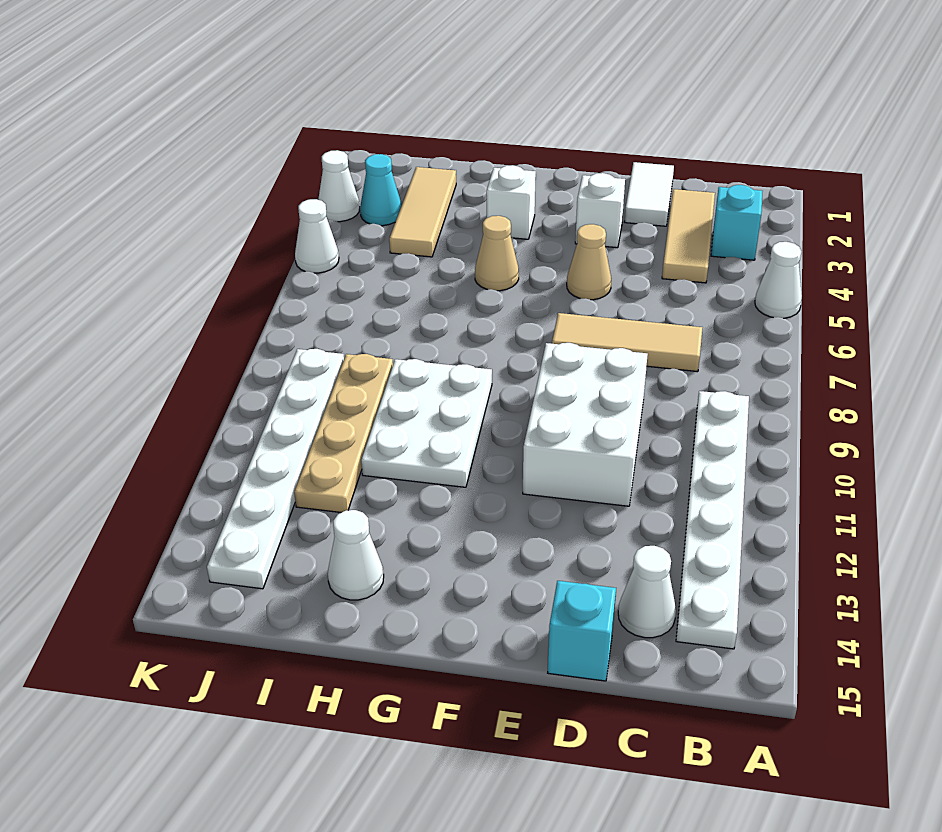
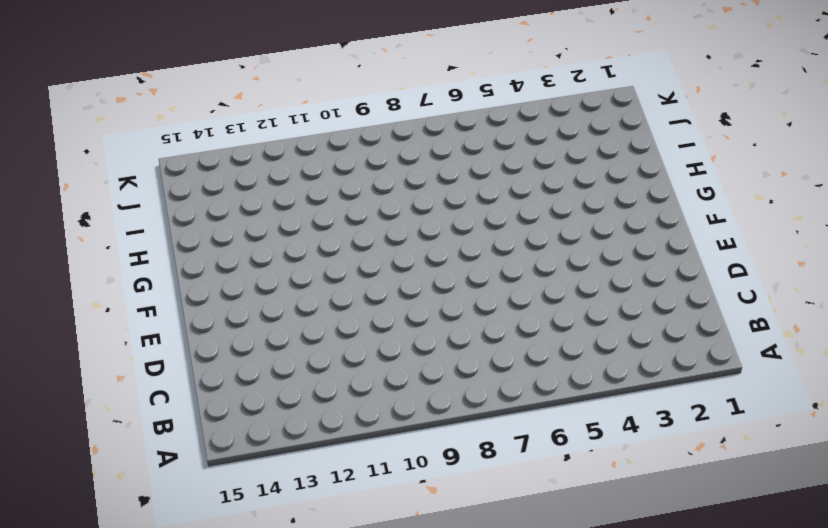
none -> white 1x1 cone [755,242,802,318]
none -> cyan 1x1 brick [711,185,762,260]
none -> white 1x6 plate [676,391,749,649]

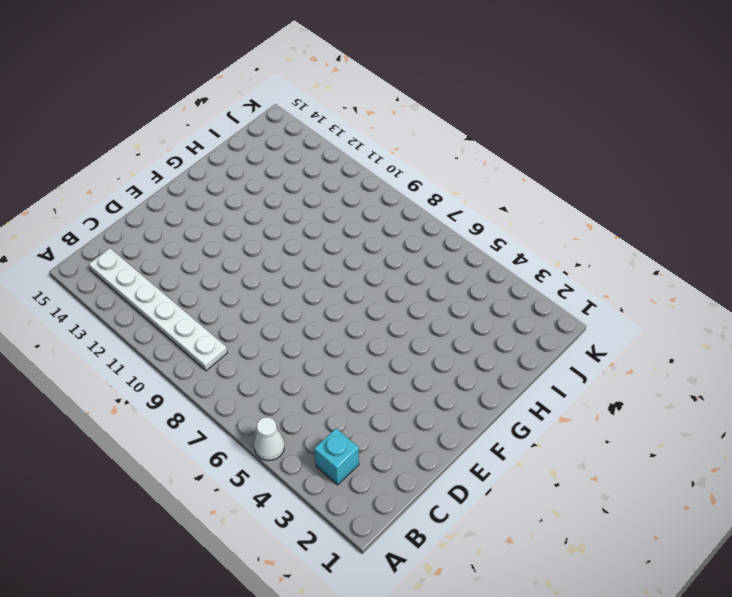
none -> tan 1x3 tile [662,189,715,283]
none -> tan 1x3 tile [552,313,703,372]
none -> white 1x1 cone [618,546,676,638]

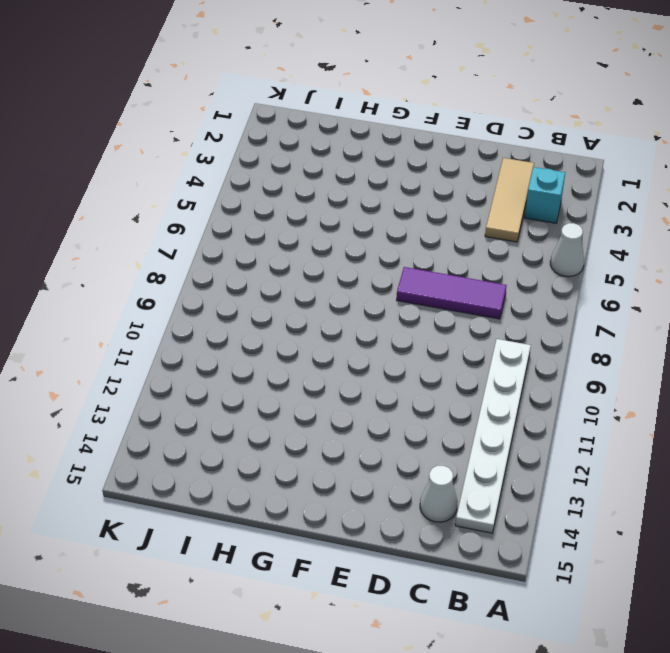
purple 1x3 tile [397,267,507,319] -> tan 1x3 tile [552,313,703,372]
none -> white 1x2 tile [625,162,674,226]
none -> white 2x3 brick [523,343,648,506]
none -> cyan 1x1 brick [548,581,616,681]

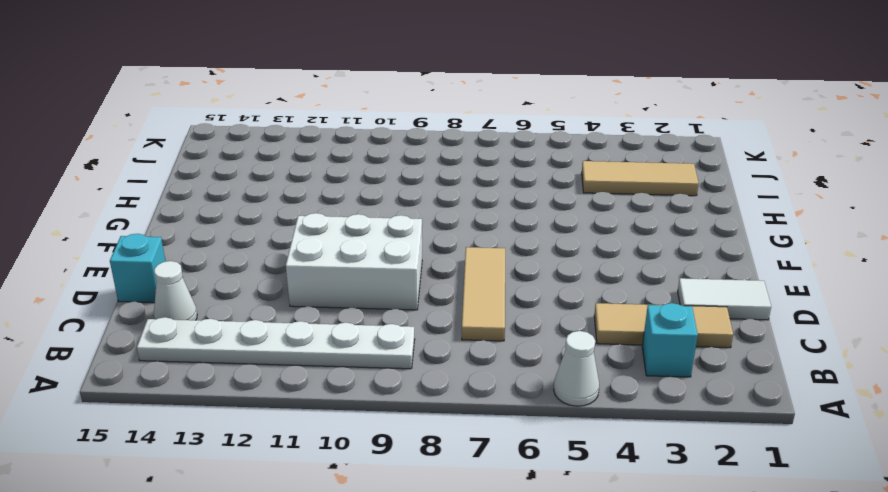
none -> white 1x1 brick [575,173,625,248]
none -> tan 1x1 cone [567,224,611,300]
none -> white 1x1 brick [486,165,536,239]

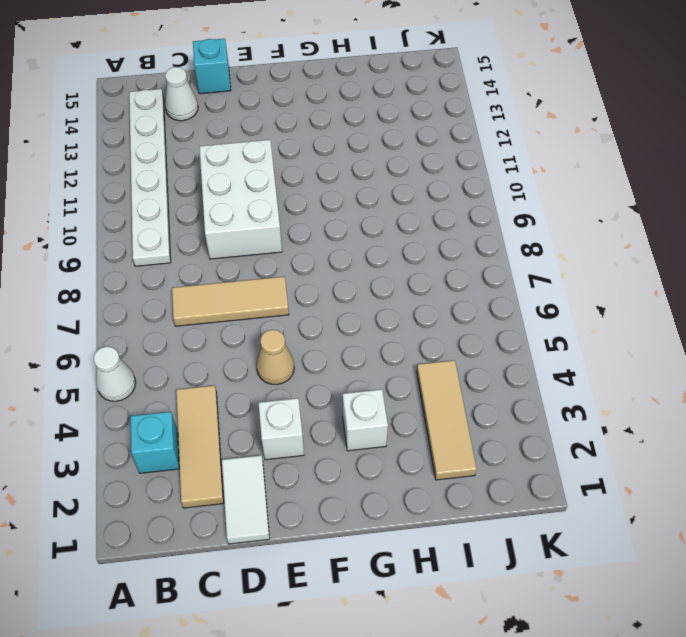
none -> tan 1x1 cone [475,216,519,291]
none -> white 2x3 plate [361,359,492,487]
none -> white 1x1 cone [328,510,384,600]

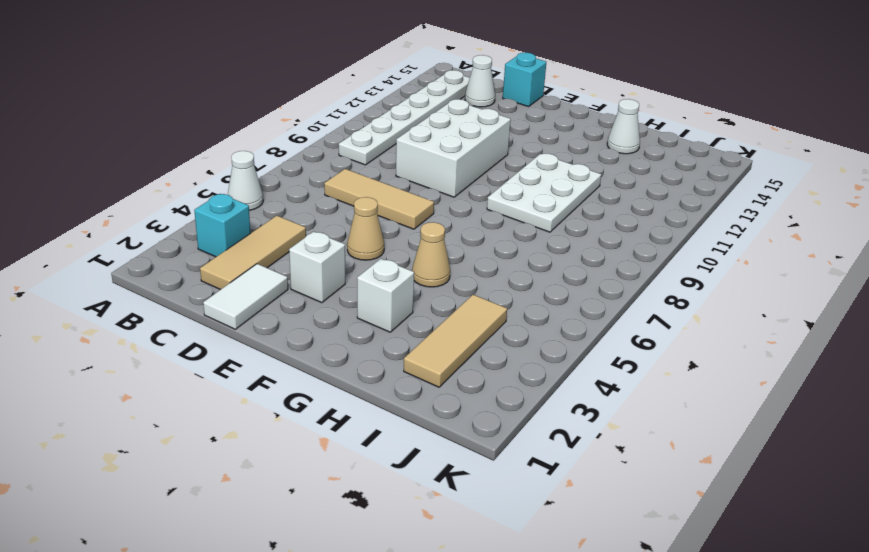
none -> tan 1x4 plate [294,354,393,513]
none -> cyan 1x1 cone [360,154,402,226]
none -> white 1x6 plate [207,349,344,589]

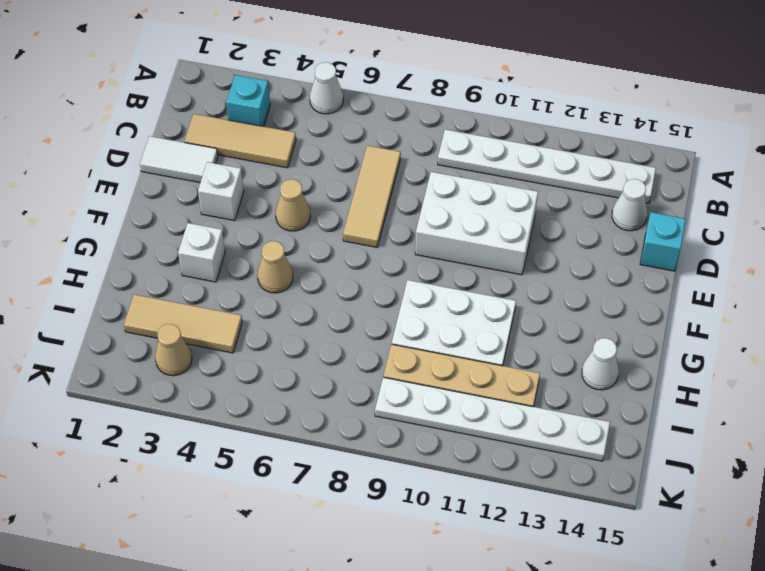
tan 1x1 cone [155,324,192,376] -> cyan 1x1 cone [360,154,402,226]
none -> white 1x1 cone [318,150,360,222]
none -> white 1x1 cone [295,199,339,273]

